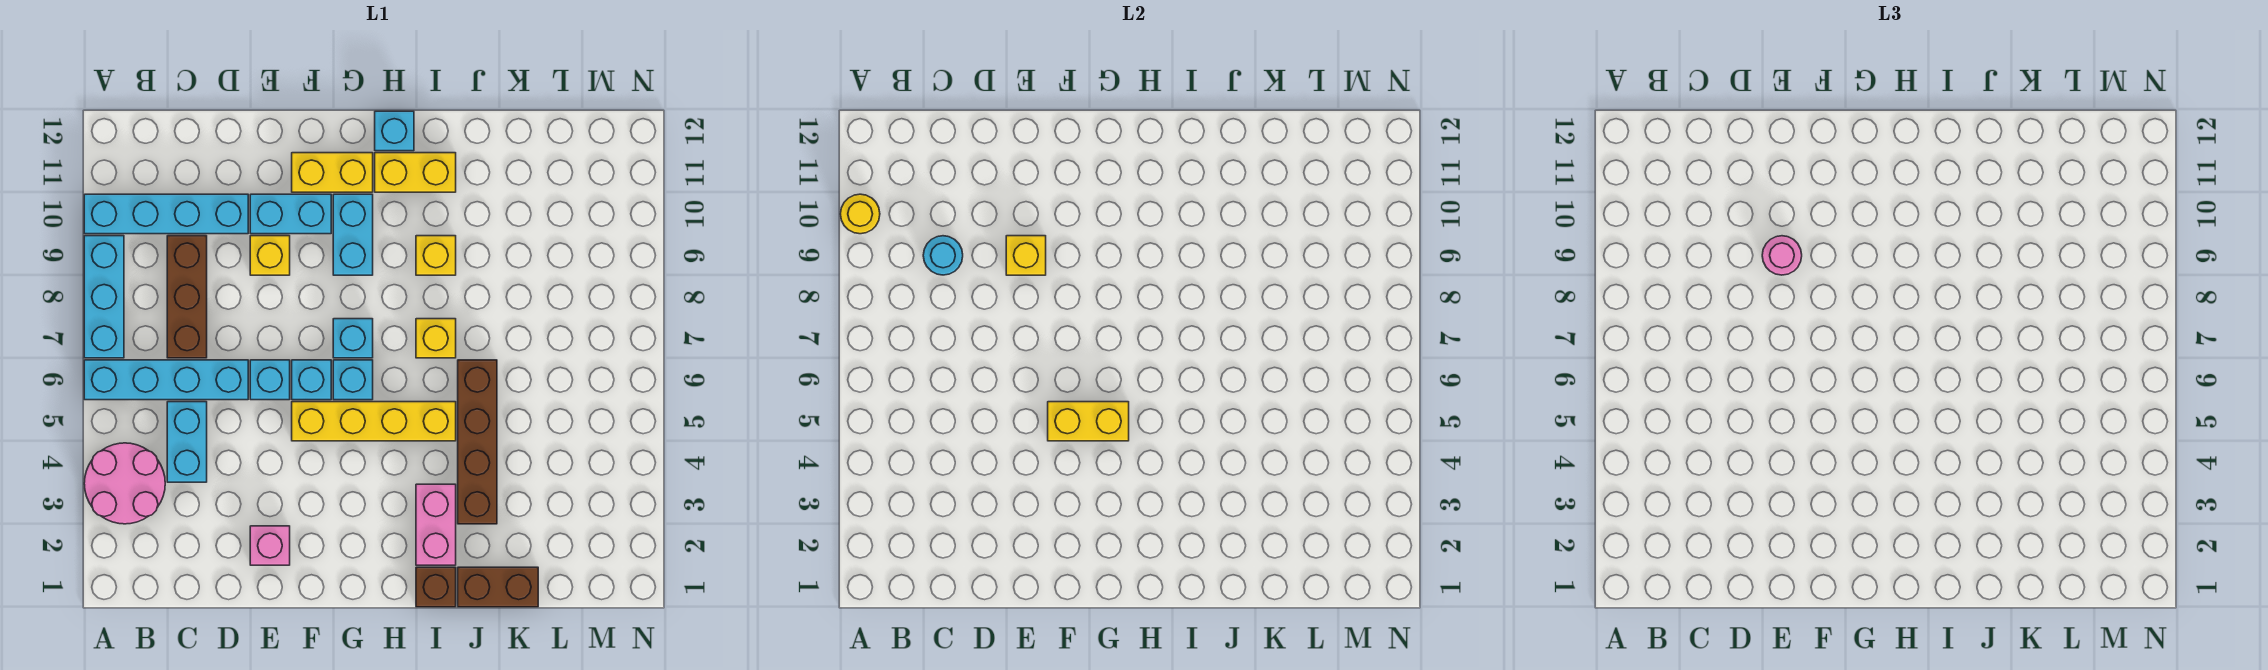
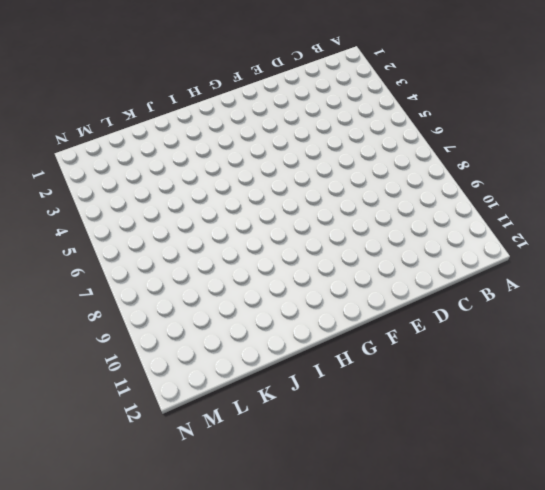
none -> pink 2x2 round brick [84,443,165,524]
none -> cyan 1x4 brick [84,360,248,400]
none -> cyan 1x3 brick [84,236,124,358]

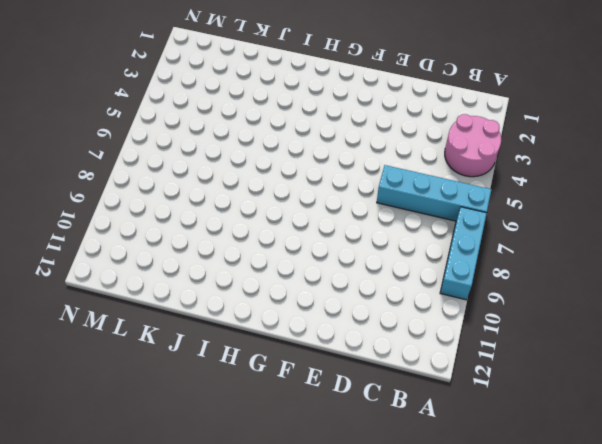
none -> cyan 1x4 brick [84,194,248,234]
none -> cyan 1x2 brick [167,402,207,482]
none -> brown 1x3 brick [167,236,207,358]

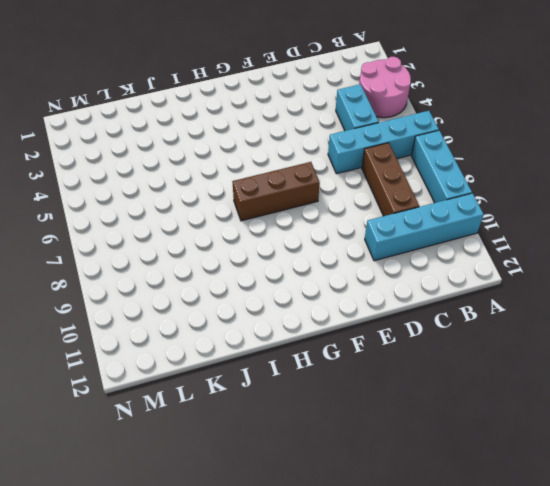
brown 1x3 brick [232,162,320,221] -> cyan 1x1 brick [333,319,373,358]
none -> pink 1x1 brick [250,526,290,565]
none -> cyan 1x1 brick [250,360,290,400]
none -> yellow 1x1 brick [250,236,290,275]

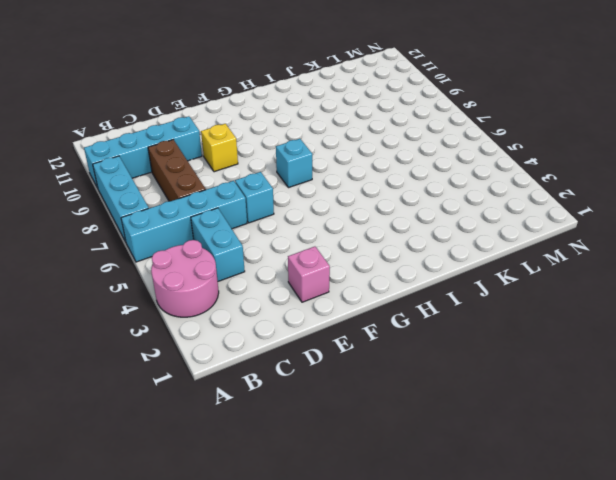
none -> cyan 1x2 brick [250,194,331,234]
none -> yellow 1x4 brick [292,402,456,441]
none -> cyan 1x1 brick [292,360,331,400]

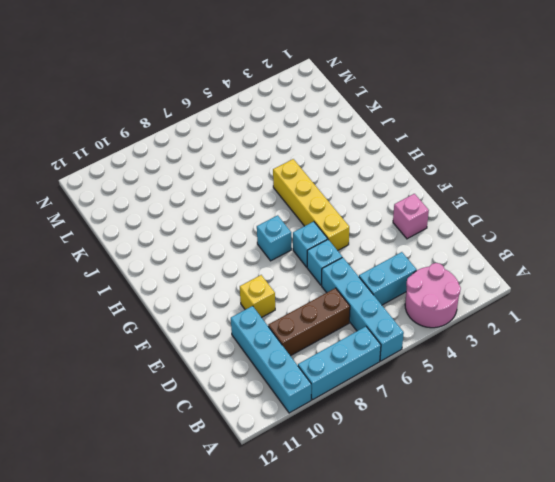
none -> cyan 1x2 brick [250,194,331,234]
none -> yellow 1x2 brick [292,153,373,192]
none -> cyan 1x1 brick [333,360,373,400]

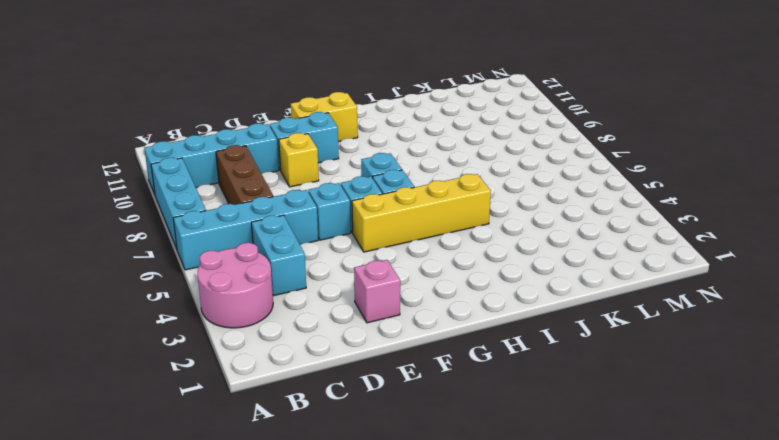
none -> cyan 1x2 brick [333,194,373,275]
none -> yellow 1x2 brick [375,153,456,192]
none -> cyan 1x1 brick [375,111,414,151]

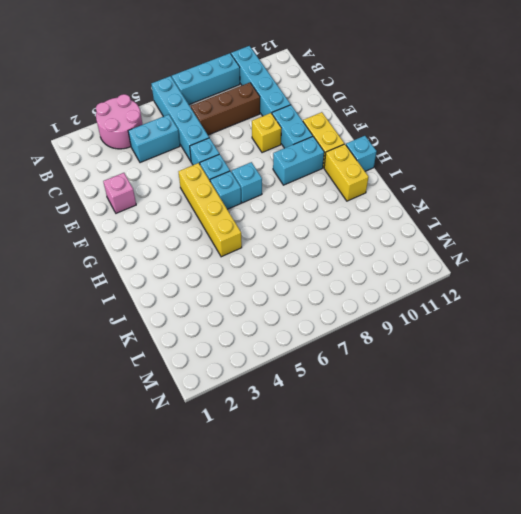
none -> brown 1x1 brick [416,567,456,607]
none -> pink 1x2 brick [416,484,456,565]
none -> yellow 1x1 brick [416,319,456,358]

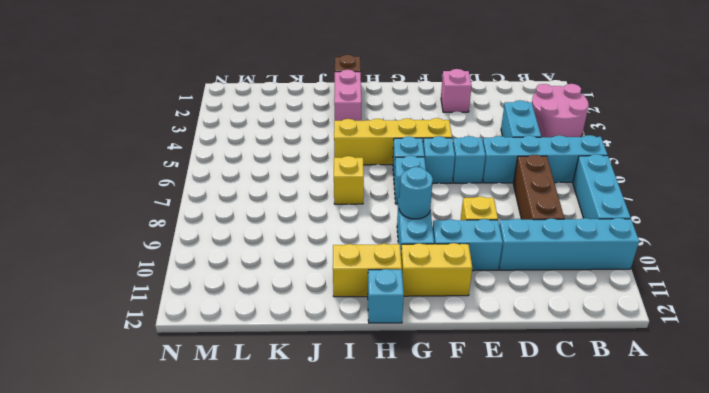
cyan 1x1 round brick [399,167,433,219] -> cyan 1x1 round brick moved to [923,236,963,275]
none -> yellow 1x1 brick [416,236,456,275]
none -> brown 1x2 brick [458,567,538,607]
none -> brown 1x4 brick [458,360,497,524]

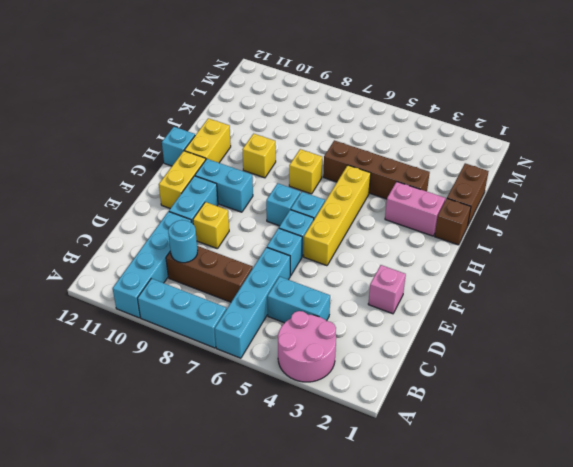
none -> yellow 1x1 round brick [840,194,880,234]
none -> yellow 1x1 brick [1006,236,1046,275]
none -> yellow 1x2 brick [1048,402,1129,441]

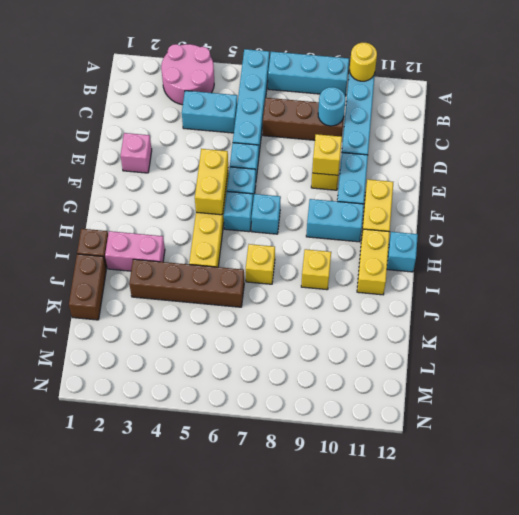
none -> pink 1x1 round brick [1762,236,1802,275]

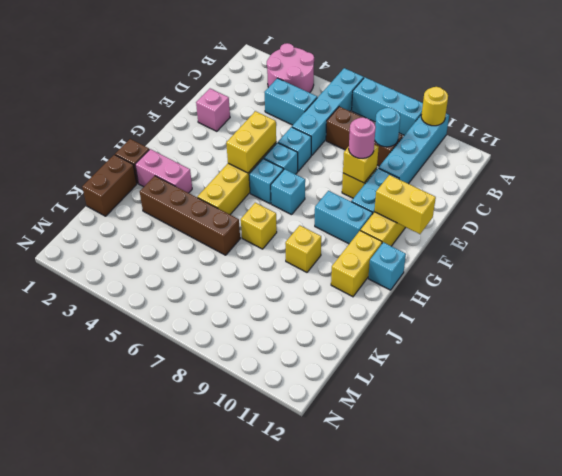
yellow 1x2 brick [374,175,436,234] -> none

